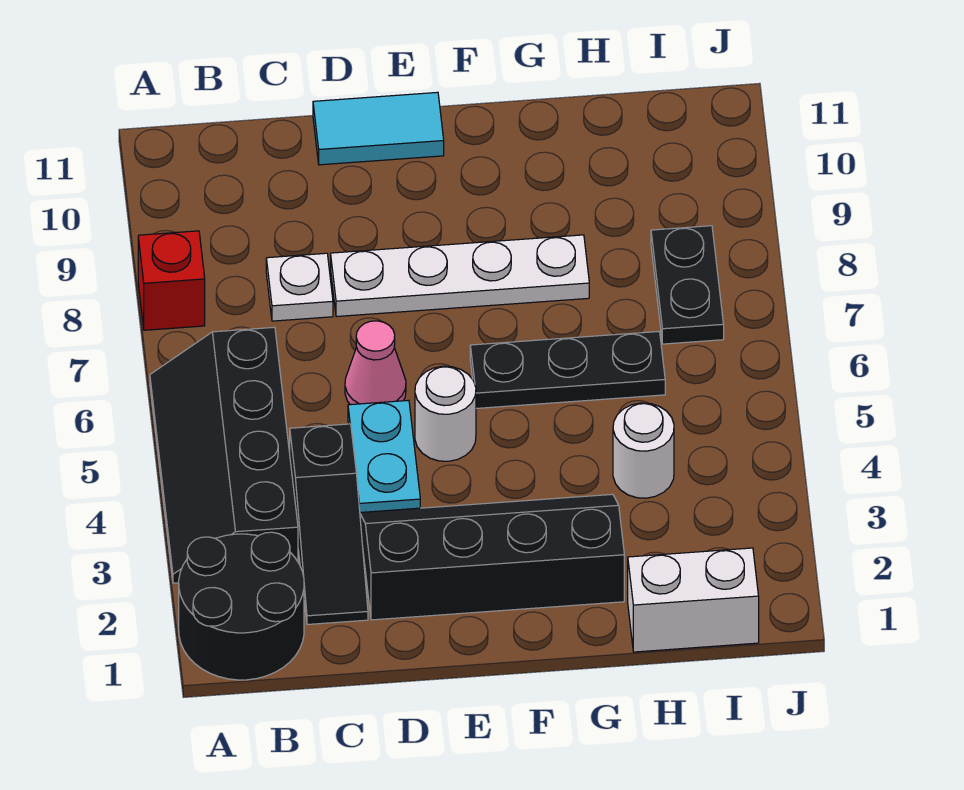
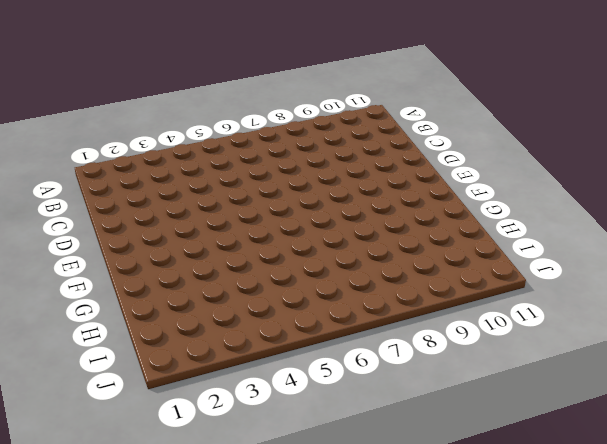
none -> black 2x2 round brick [179,532,304,680]
none -> black 2x4 slope [150,327,298,583]
none -> red 1x1 brick [138,231,205,330]

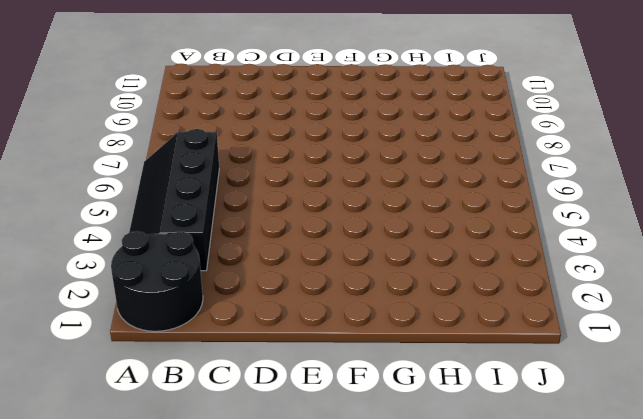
none -> red 1x1 brick [138,231,205,330]
none -> black 1x3 slope [290,424,368,625]
none -> white 1x1 plate [266,253,333,321]

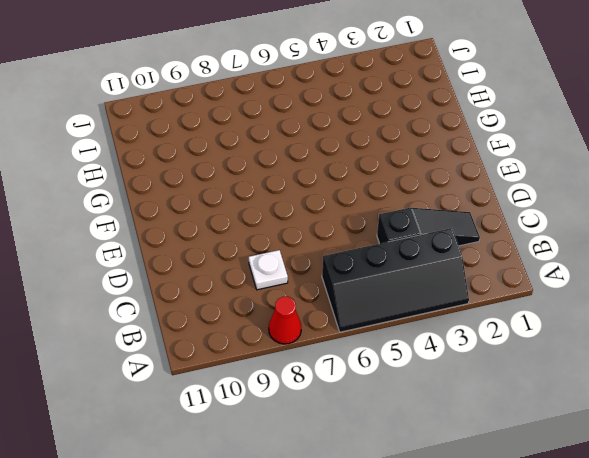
red 1x1 cone [269,297,301,344] -> red 1x1 brick [138,231,205,330]
none -> black 2x2 round brick [179,532,304,680]
none -> black 2x4 slope [360,494,624,620]
none -> cyan 1x2 plate [348,400,420,512]

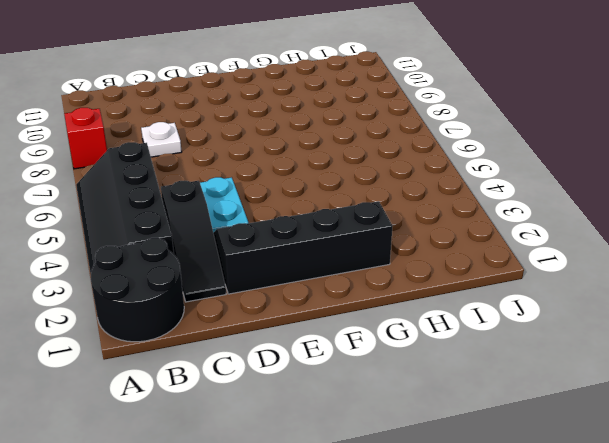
none -> pink 1x1 cone [345,321,406,405]
none -> white 1x4 plate [331,235,589,317]
none -> cyan 1x2 tile [313,92,444,165]

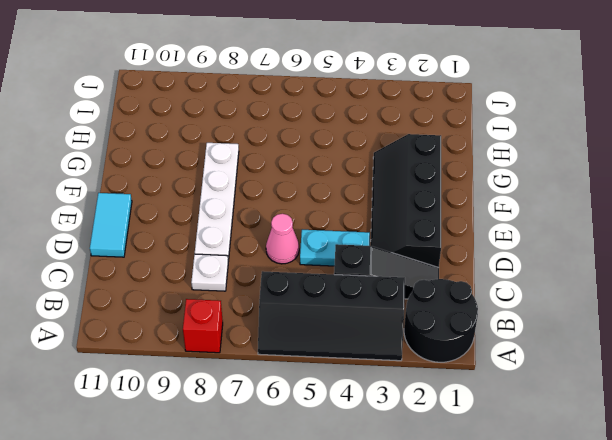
none -> white 1x1 round brick [415,366,476,461]
none -> black 1x3 plate [470,332,665,408]
none -> white 1x2 brick [628,548,759,652]

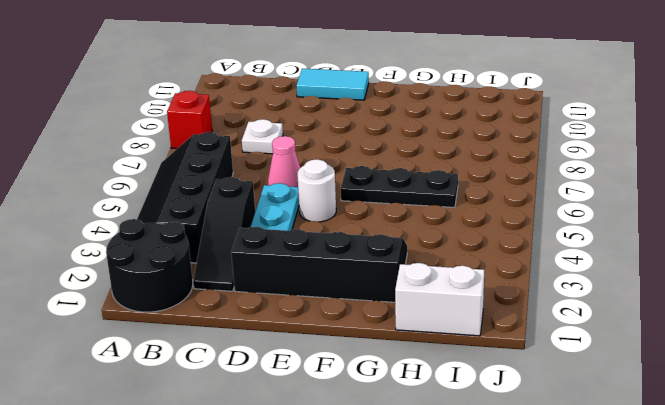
none -> white 1x4 plate [331,235,589,317]
none -> white 1x1 round brick [613,403,674,498]
none -> black 1x2 plate [651,226,724,344]

